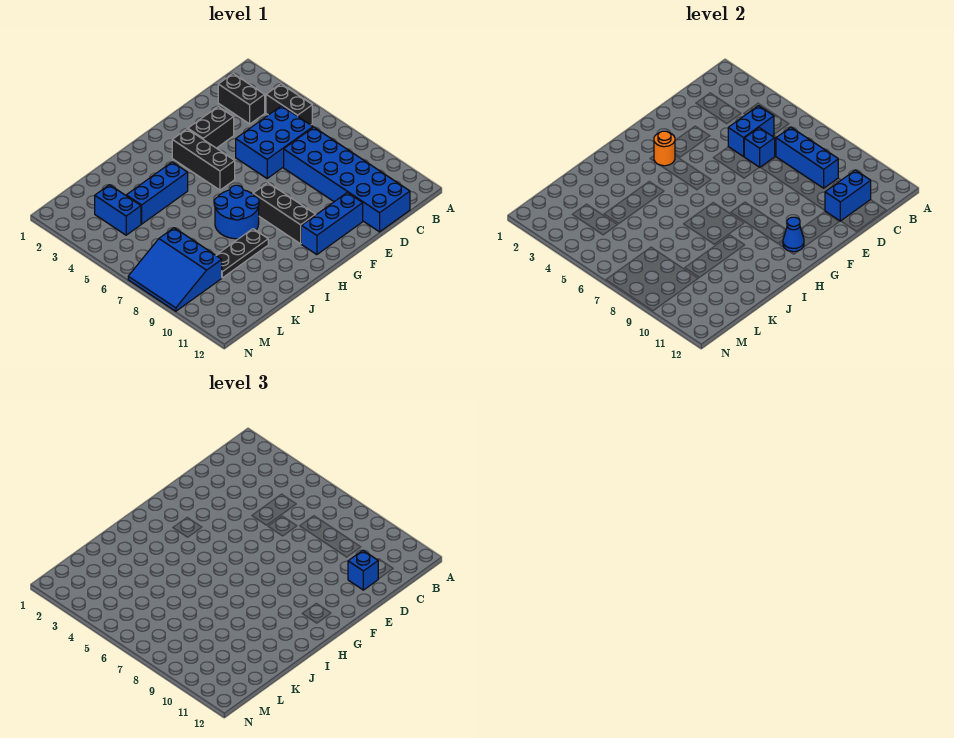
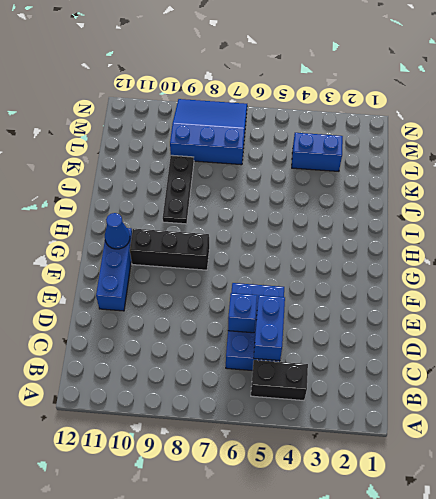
none -> black 1x2 brick [218,74,265,124]
none -> blue 2x6 brick [284,127,410,232]
none -> black 1x2 brick [188,107,234,148]

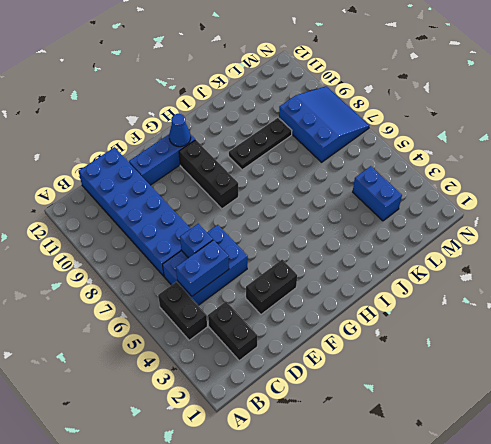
none -> black 1x3 brick [172,129,235,190]
none -> blue 2x2 round brick [214,185,259,239]
none -> blue 1x3 brick [126,162,188,224]

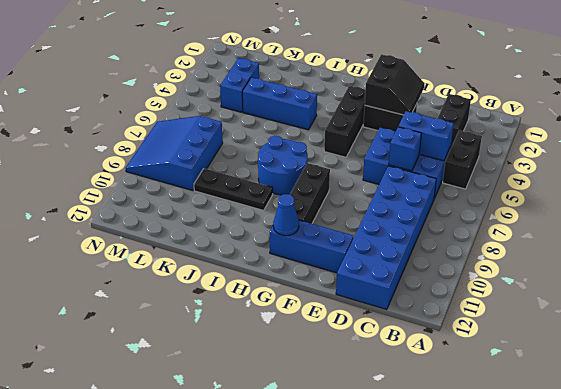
black 2x2 slope [365,54,425,115] -> none
none -> blue 1x3 brick [776,127,838,188]
none -> blue 1x2 brick [825,170,871,221]
none -> orange 1x1 round brick [654,131,675,166]

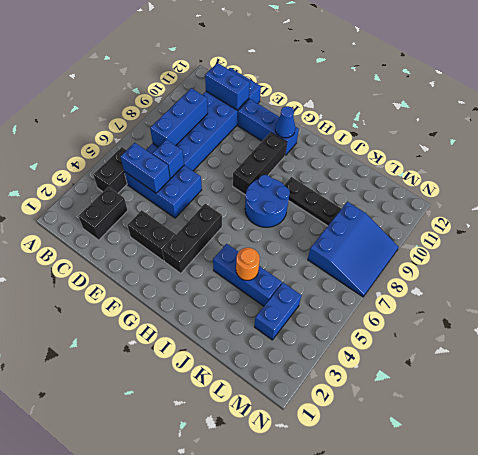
orange 1x1 round brick [236,248,260,280] -> orange 1x1 round brick moved to [654,131,675,166]
none -> blue 1x1 brick [348,550,378,590]

